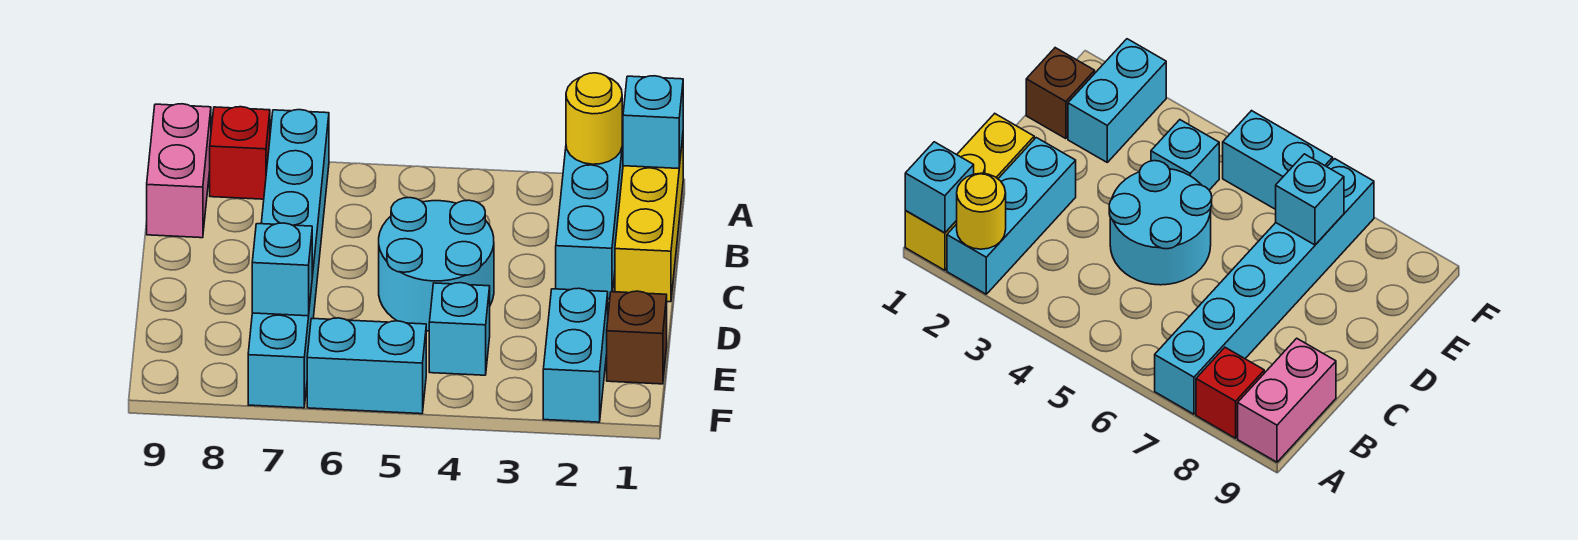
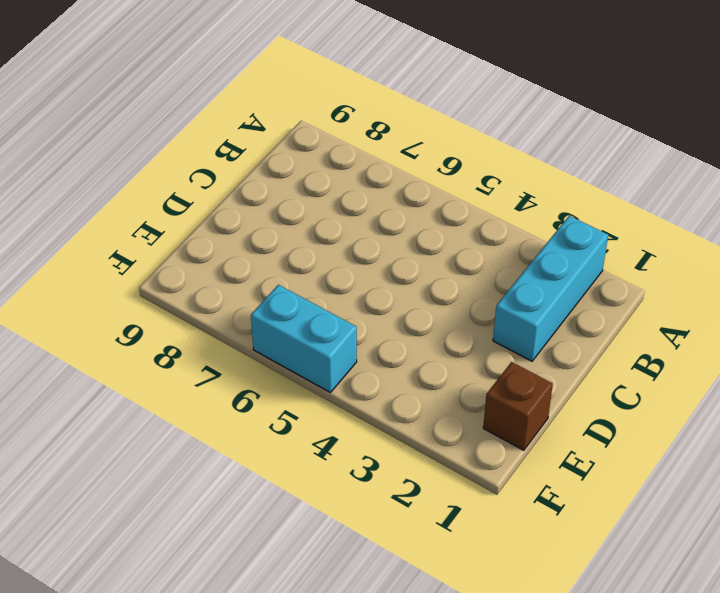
none -> yellow 1x3 brick [615,137,683,302]
none -> cyan 1x6 brick [248,110,329,408]
none -> red 1x1 brick [210,107,270,199]

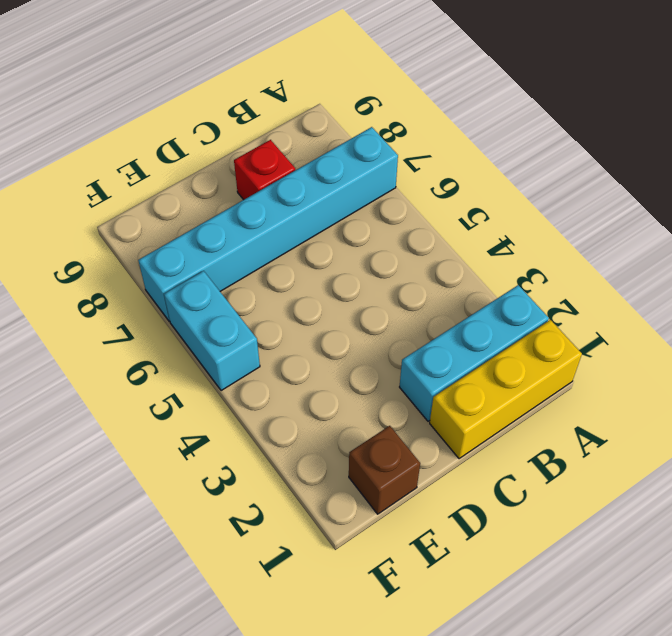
red 1x1 brick [234,140,295,200] -> red 1x1 brick moved to [210,107,270,199]
none -> pink 1x2 brick [147,104,211,238]
none -> cyan 2x2 round brick [379,198,494,331]
none -> cyan 1x2 brick [543,288,608,422]

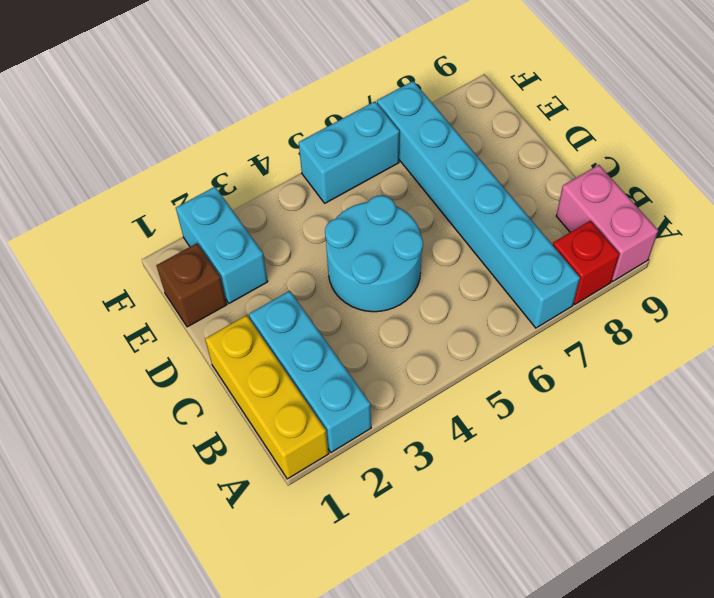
none -> cyan 1x1 brick [429,283,490,375]
none -> cyan 1x1 brick [623,76,683,169]
none -> yellow 1x1 round brick [566,73,622,164]

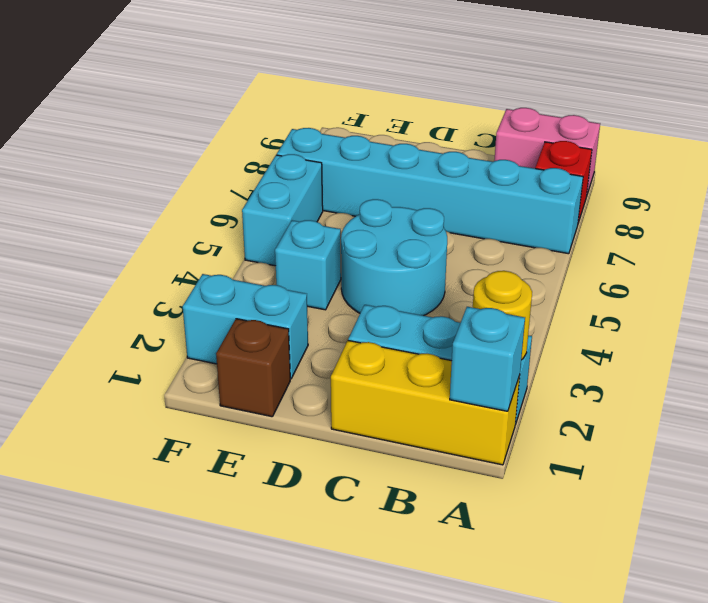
none -> cyan 1x1 brick [252,223,312,316]

